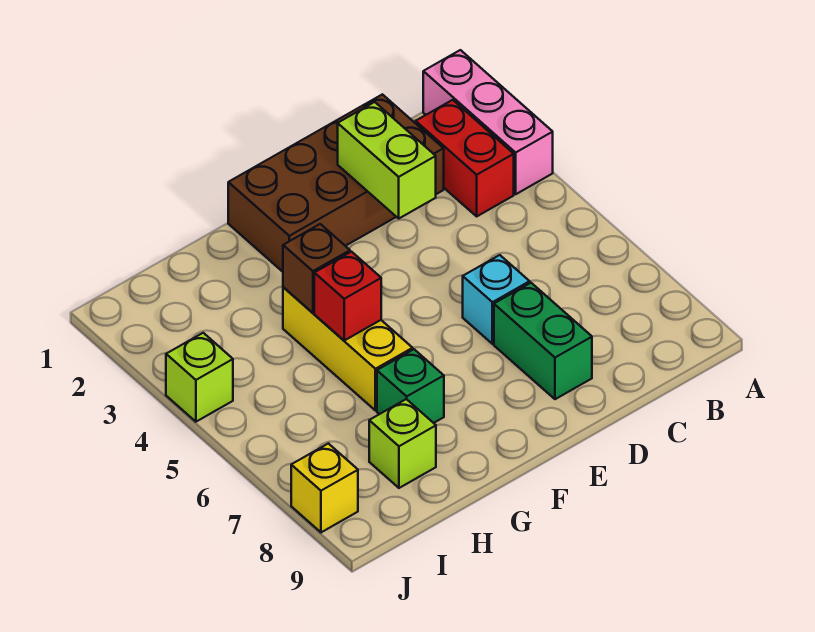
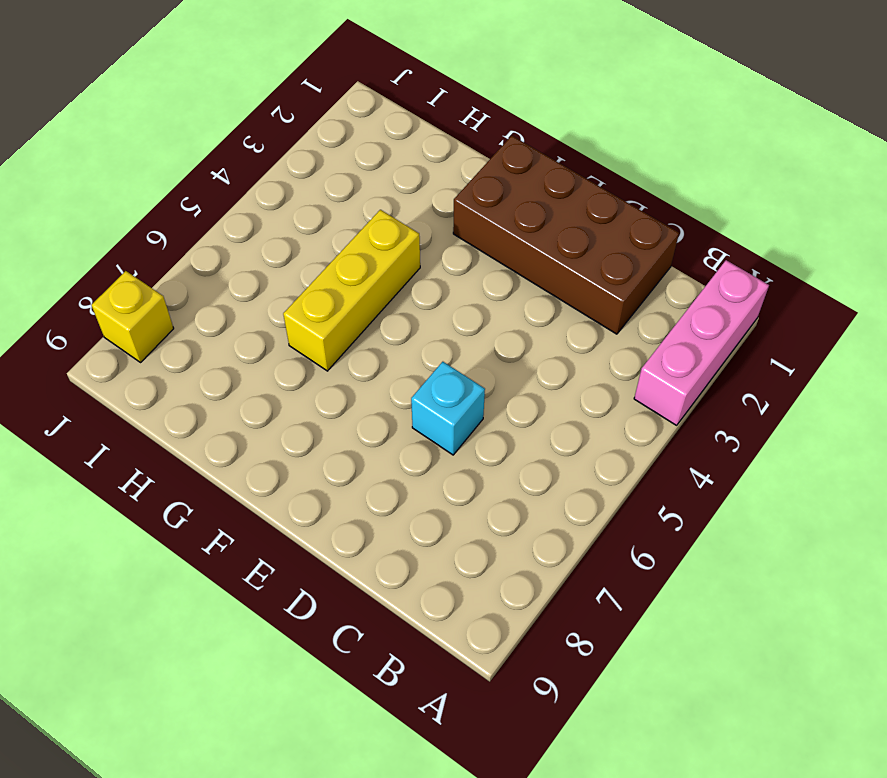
none -> red 1x2 brick [416,100,514,216]
none -> green 1x2 brick [494,283,592,399]
none -> green 1x1 brick [377,349,444,423]

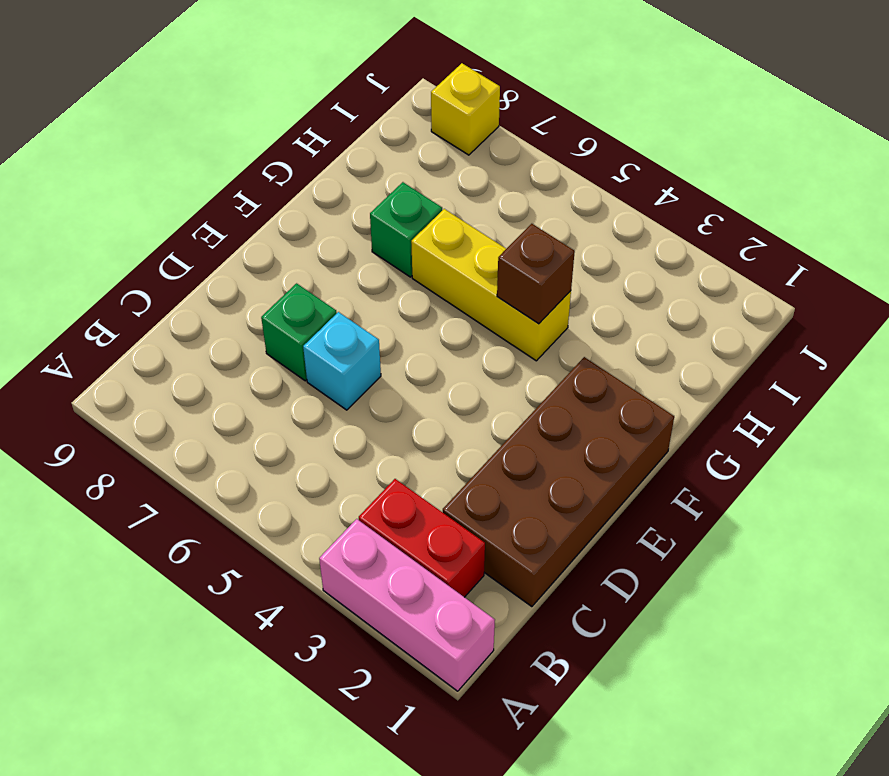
green 1x1 brick [261,283,337,381] -> green 1x2 brick [494,283,592,399]
none -> lime 1x1 brick [369,399,436,488]
none -> lime 1x1 brick [166,333,233,422]
none -> lime 1x2 brick [338,102,436,218]

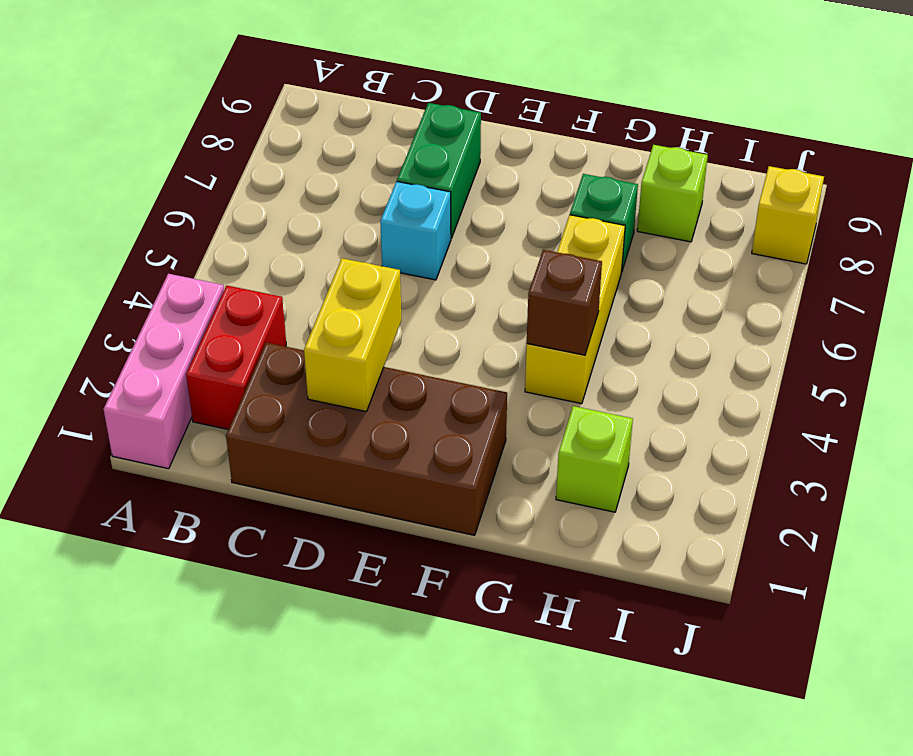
yellow 1x2 brick [304,258,401,412] -> lime 1x2 brick [338,102,436,218]
lime 1x1 brick [556,406,633,512] -> lime 1x1 brick moved to [166,333,233,422]
none -> red 1x1 brick [314,252,381,340]

